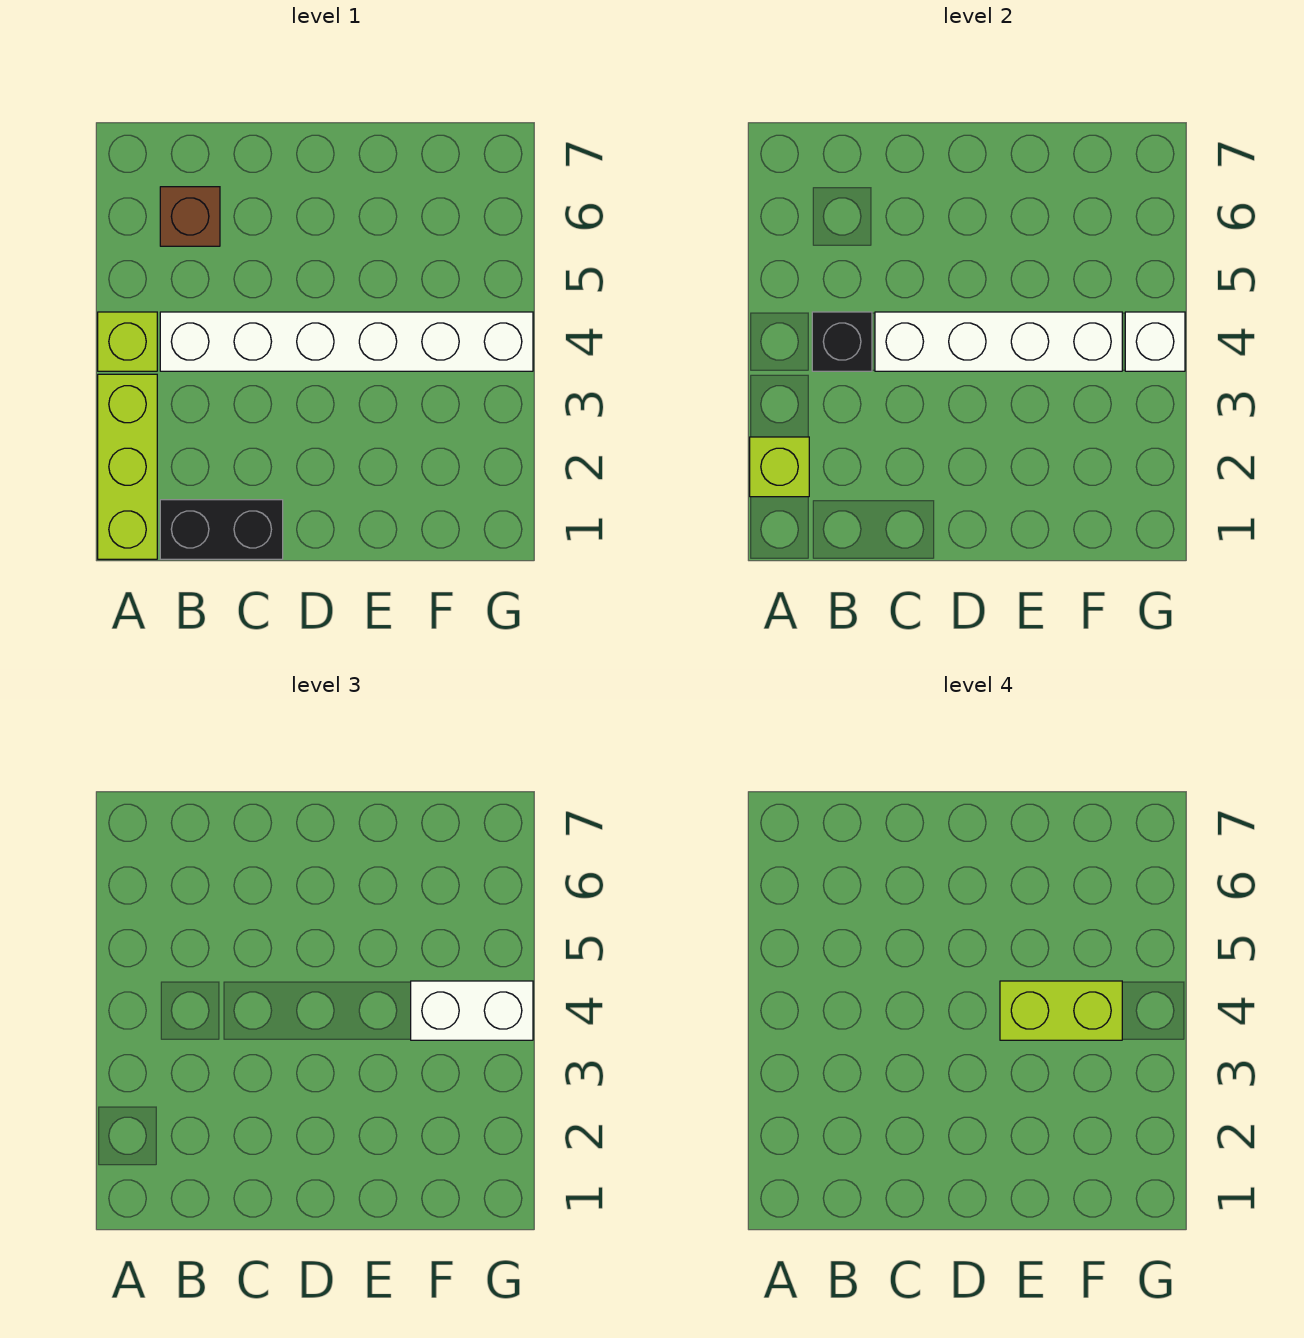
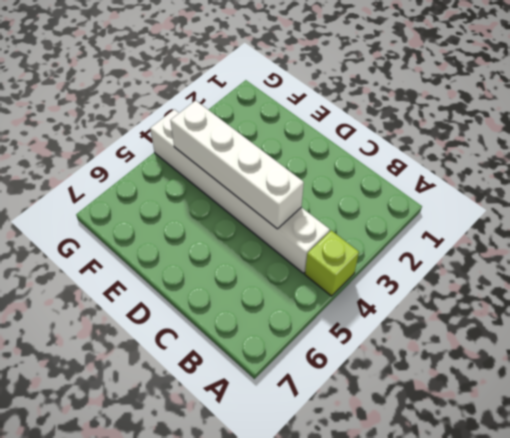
none -> lime 1x3 brick [98,374,157,559]
none -> black 1x2 brick [160,500,283,559]

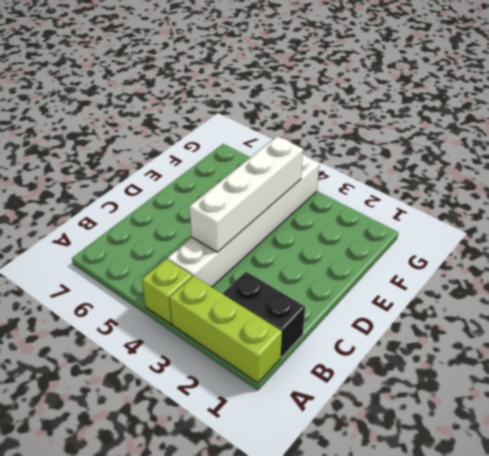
black 1x2 brick [223,272,305,358] -> black 1x2 brick turned to [160,500,283,559]
none -> brown 1x1 brick [160,187,220,246]
none -> lime 1x1 brick [750,437,809,497]

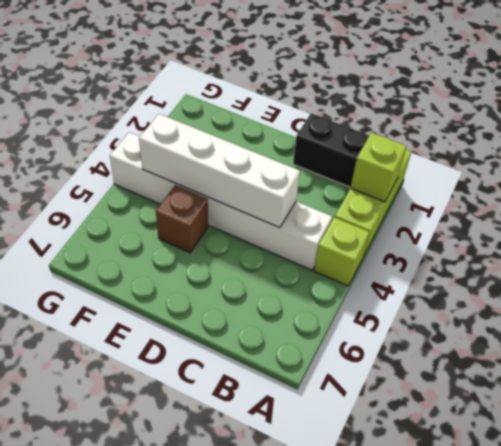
brown 1x1 brick [156,185,208,253] -> brown 1x1 brick moved to [160,187,220,246]
none -> black 1x1 brick [812,312,872,371]
none -> white 1x1 brick [1125,312,1185,371]

